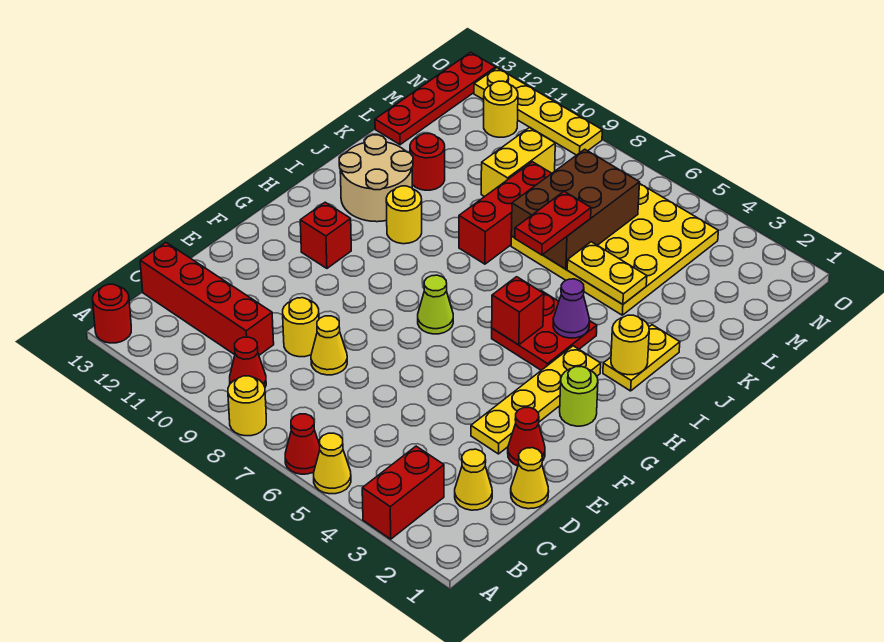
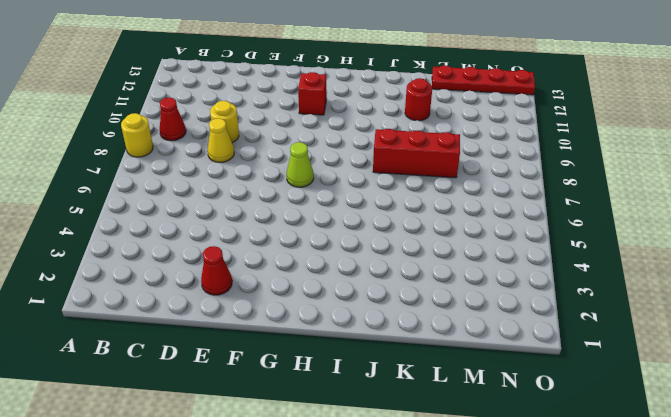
none -> red 1x2 brick [362,446,444,539]
none -> yellow 1x1 cone [313,433,351,494]
none -> red 1x1 cone [285,414,320,474]
none -> red 1x1 round brick [93,284,131,343]

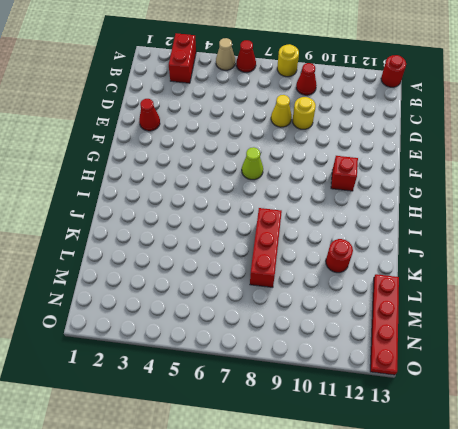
tan 1x1 cone [216,38,235,70] -> yellow 1x1 cone [313,433,351,494]
none -> yellow 1x1 cone [455,449,492,510]
none -> red 1x4 brick [140,243,274,355]
none -> yellow 1x1 cone [511,448,549,509]
none -> yellow 1x4 plate [471,346,601,454]

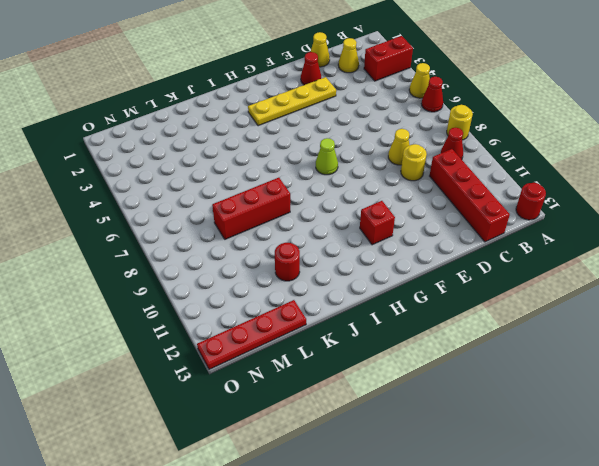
none -> lime 1x1 round brick [560,366,598,426]
none -> red 2x2 plate [492,291,597,370]
none -> yellow 1x2 plate [603,325,680,391]
none -> yellow 1x1 round brick [386,186,422,244]

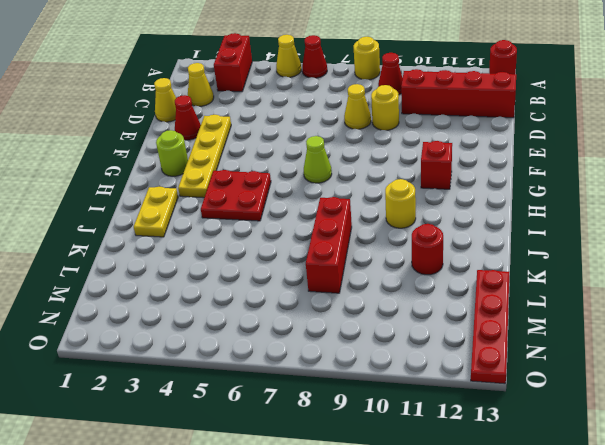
none -> tan 2x2 round brick [339,135,413,222]
none -> yellow 4x4 plate [511,183,718,315]
none -> yellow 1x2 brick [481,128,555,197]
none -> yellow 1x1 round brick [484,81,518,137]

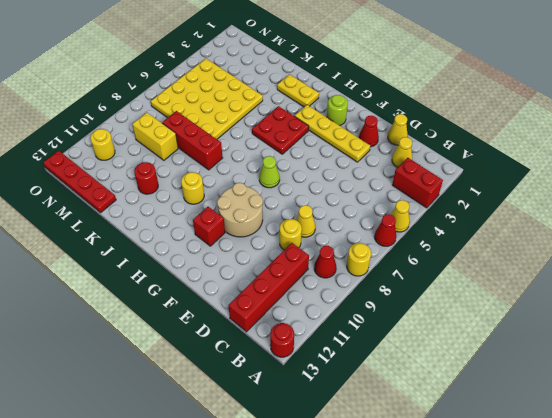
tan 2x2 round brick [217,183,263,237] -> tan 2x2 round brick moved to [339,135,413,222]
none -> yellow 1x4 plate [474,68,602,155]
none -> red 1x1 brick [492,277,544,345]
none -> yellow 1x1 round brick [611,315,649,375]
none -> purple 1x1 cone [553,279,590,338]

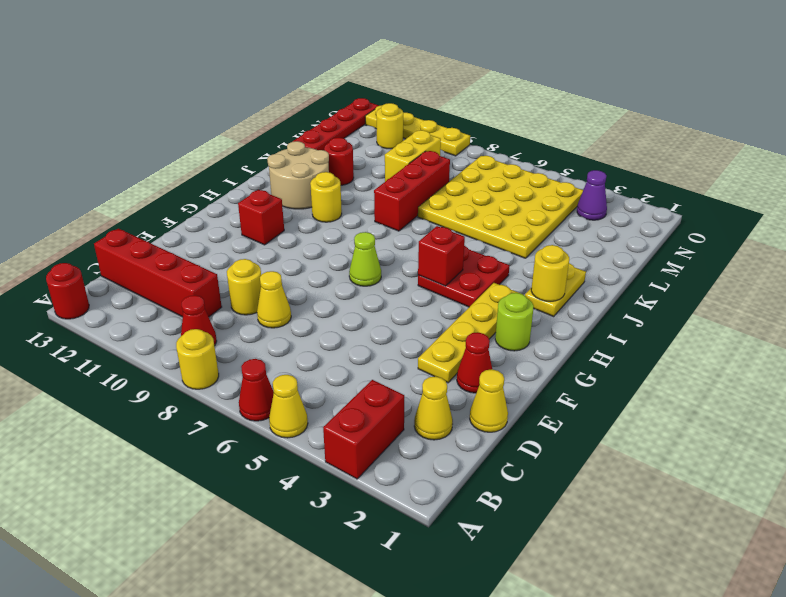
purple 1x1 cone [577,170,607,220] -> purple 1x1 cone moved to [553,279,590,338]
none -> yellow 1x2 plate [567,242,647,304]
none -> brown 2x3 brick [511,149,640,269]
none -> red 1x2 plate [515,191,591,255]

